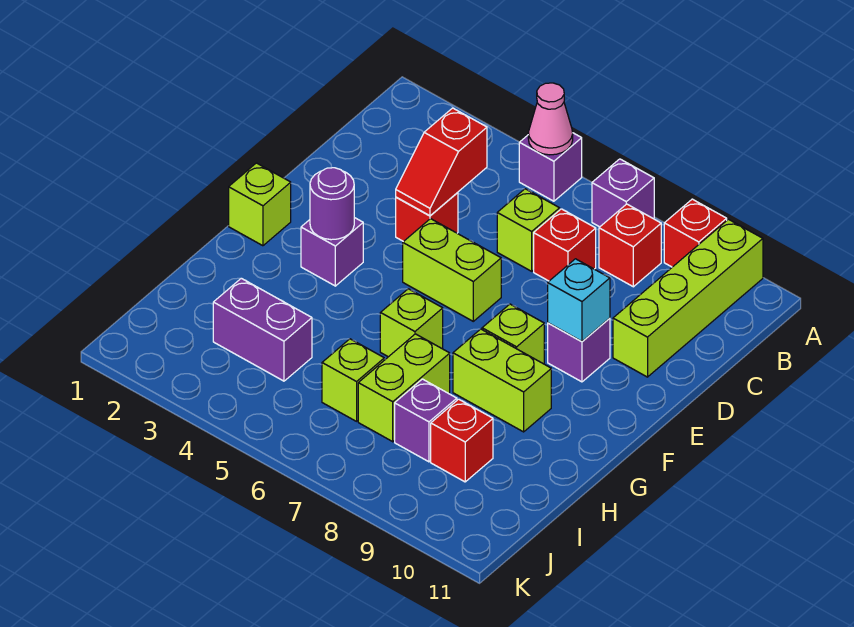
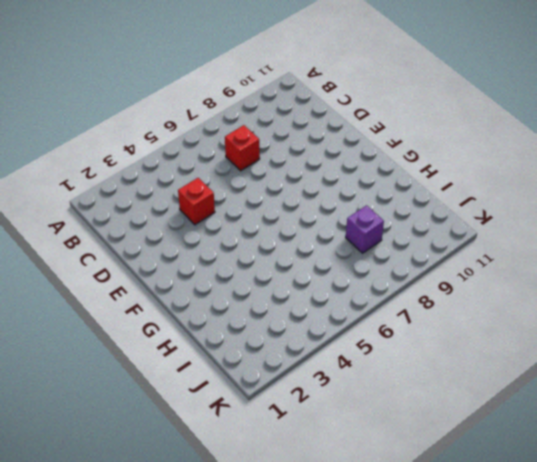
none -> purple 1x1 brick [519,133,582,201]
none -> purple 1x1 brick [592,159,654,227]
none -> red 1x1 brick [664,199,727,267]

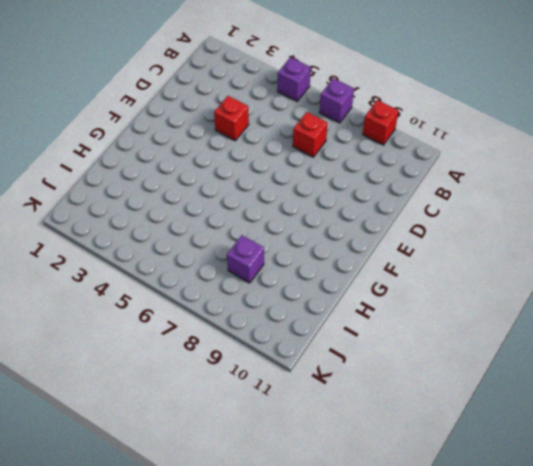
none -> lime 1x4 brick [613,219,763,377]
none -> red 1x1 brick [599,204,661,287]
none -> lime 1x1 brick [497,189,560,271]

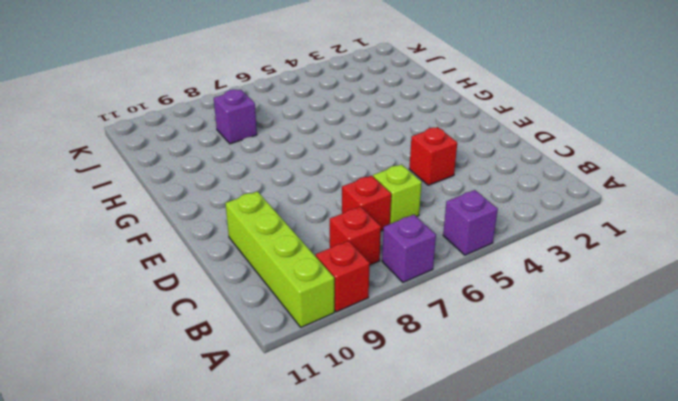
none -> lime 1x2 brick [403,219,501,321]
none -> purple 1x1 brick [548,318,610,382]
none -> lime 1x1 brick [229,163,291,246]

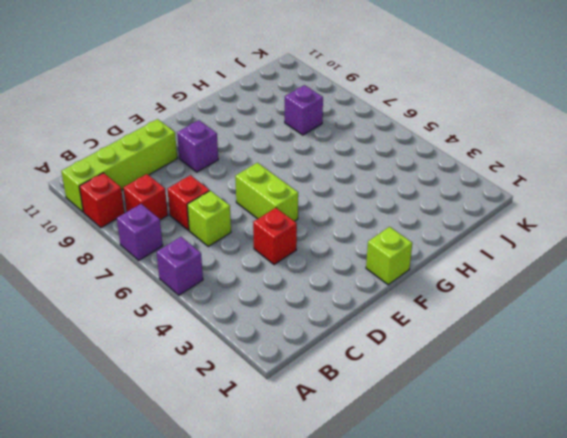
none -> purple 1x1 brick [301,218,363,286]
none -> lime 1x1 brick [482,304,544,364]
none -> lime 1x1 brick [380,289,443,357]

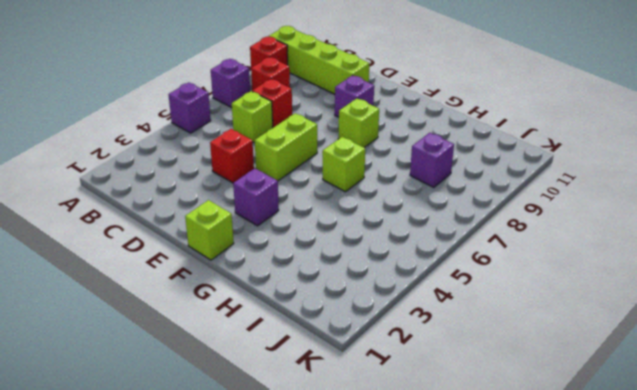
none -> lime 1x2 brick [453,329,551,432]
none -> lime 1x2 brick [358,334,450,442]
none -> purple 1x2 brick [213,278,312,381]

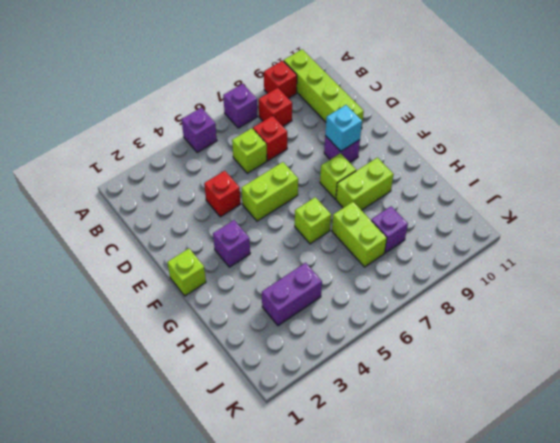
none -> lime 1x1 brick [322,339,384,421]
none -> red 1x1 brick [431,399,493,482]
none -> pink 1x1 cone [528,83,573,155]

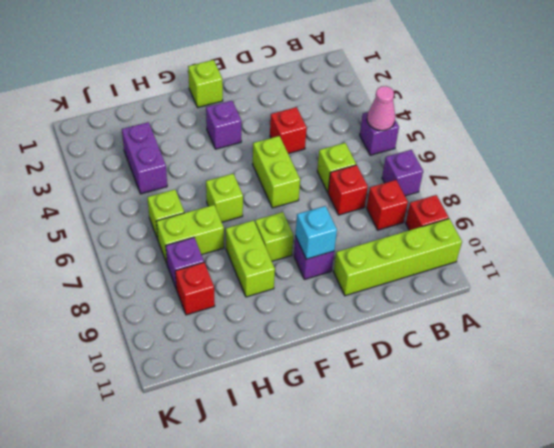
none -> red 1x2 slope [396,108,487,216]
none -> purple 1x1 round brick [310,168,354,240]

